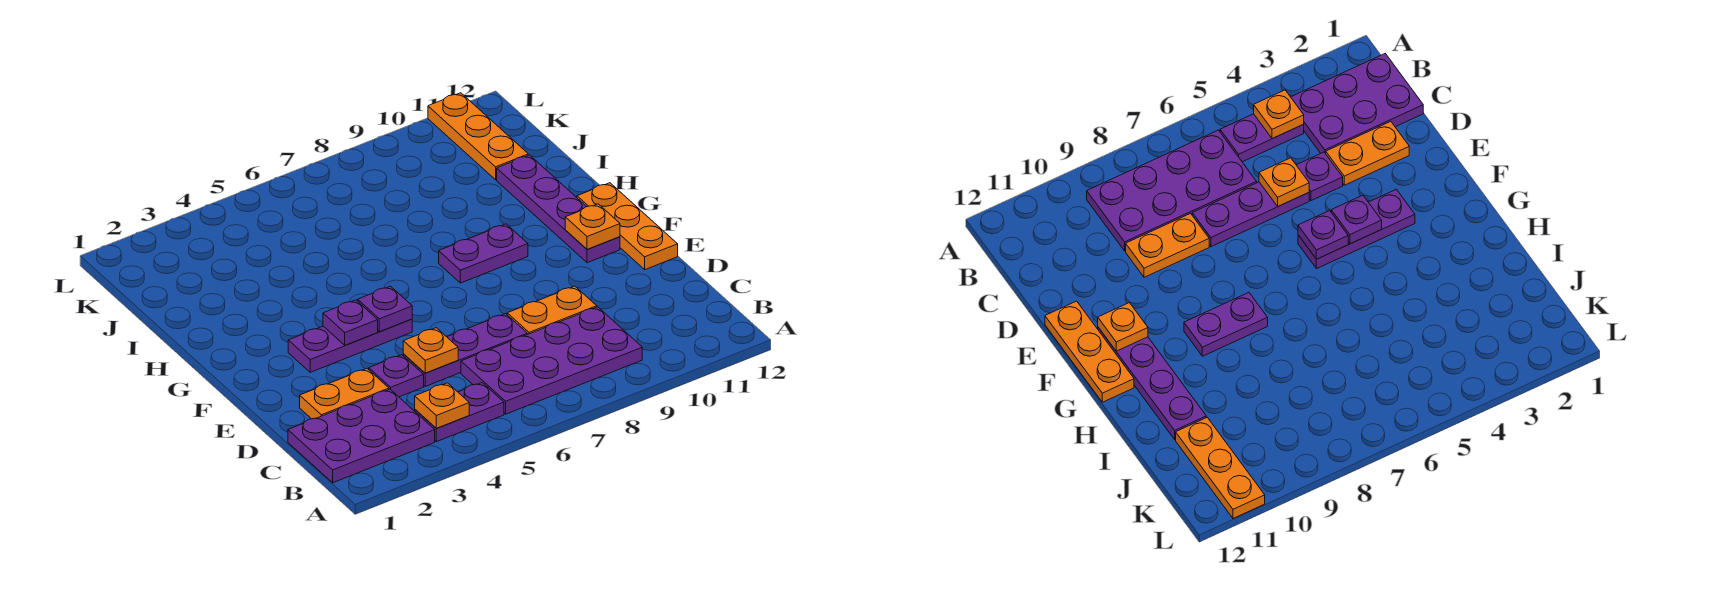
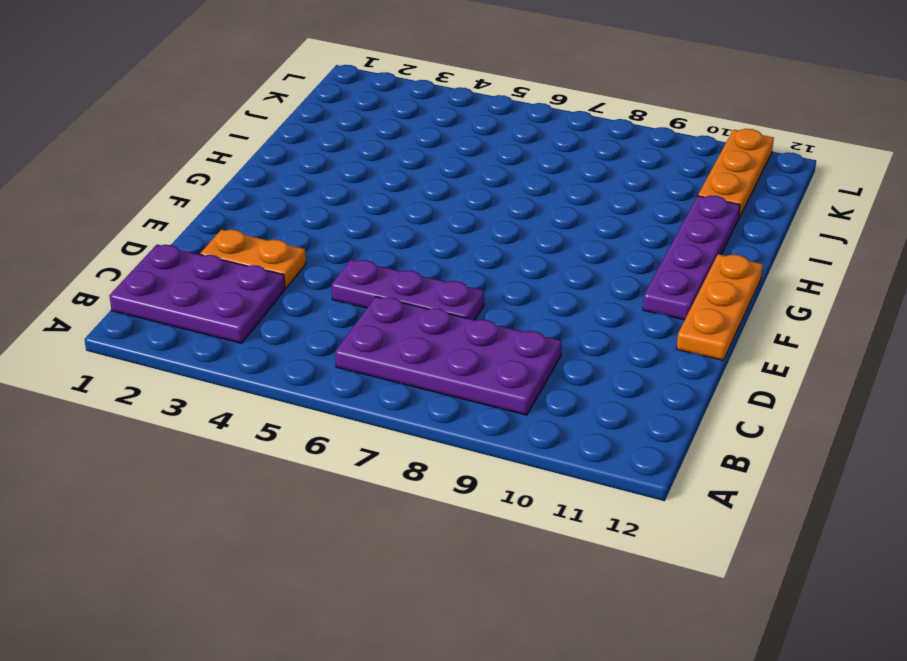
none -> purple 1x2 plate [415,383,504,442]
none -> purple 1x1 plate [369,355,424,397]
none -> orange 1x2 plate [507,286,597,334]

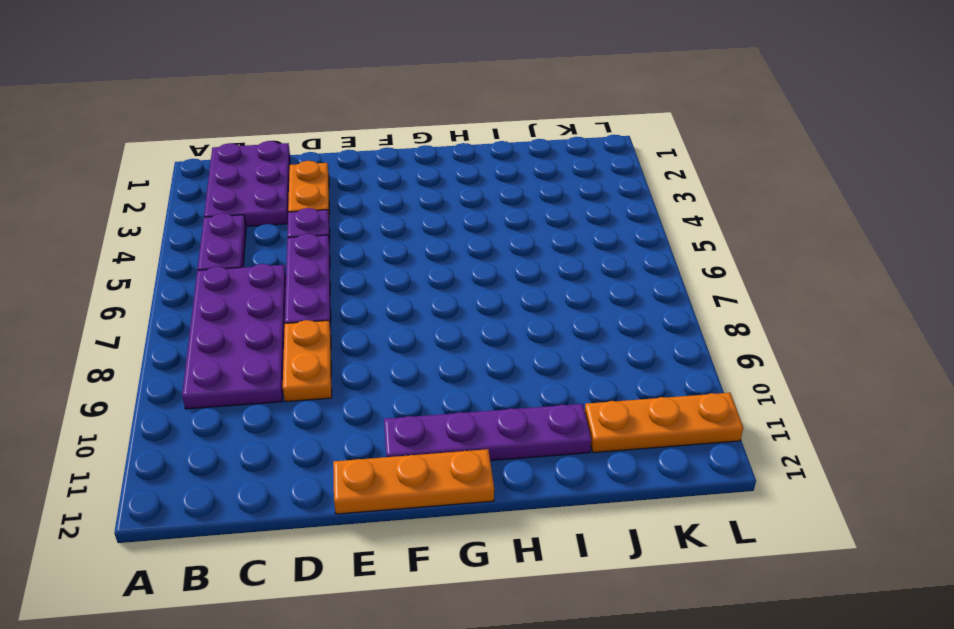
none -> purple 1x3 plate [288,319,412,372]
none -> purple 1x2 plate [439,224,528,283]
none -> orange 1x1 plate [415,383,469,428]

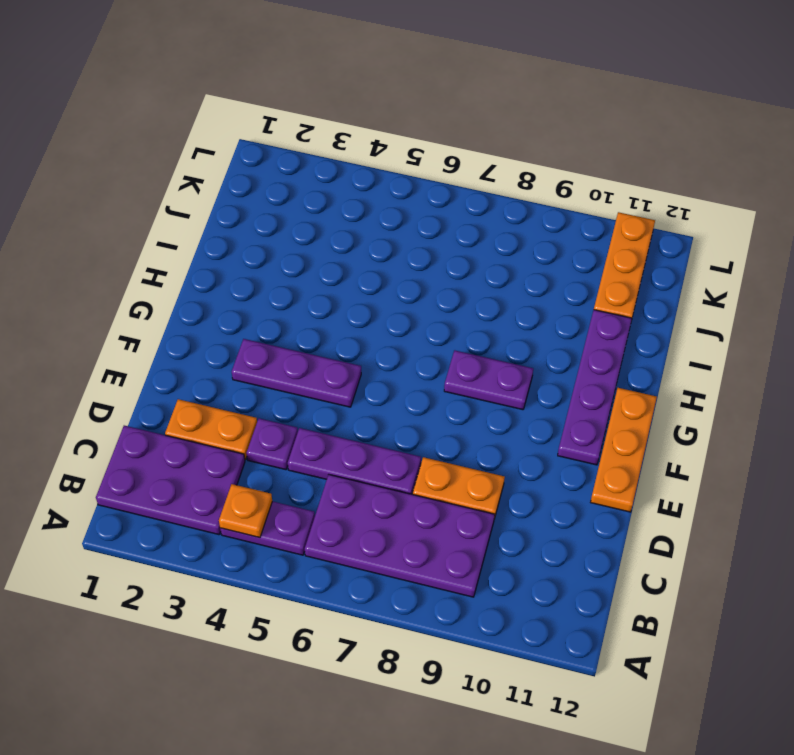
none -> orange 1x1 plate [403,328,458,373]
none -> purple 1x1 plate [323,300,378,345]
none -> purple 1x1 plate [358,286,412,332]

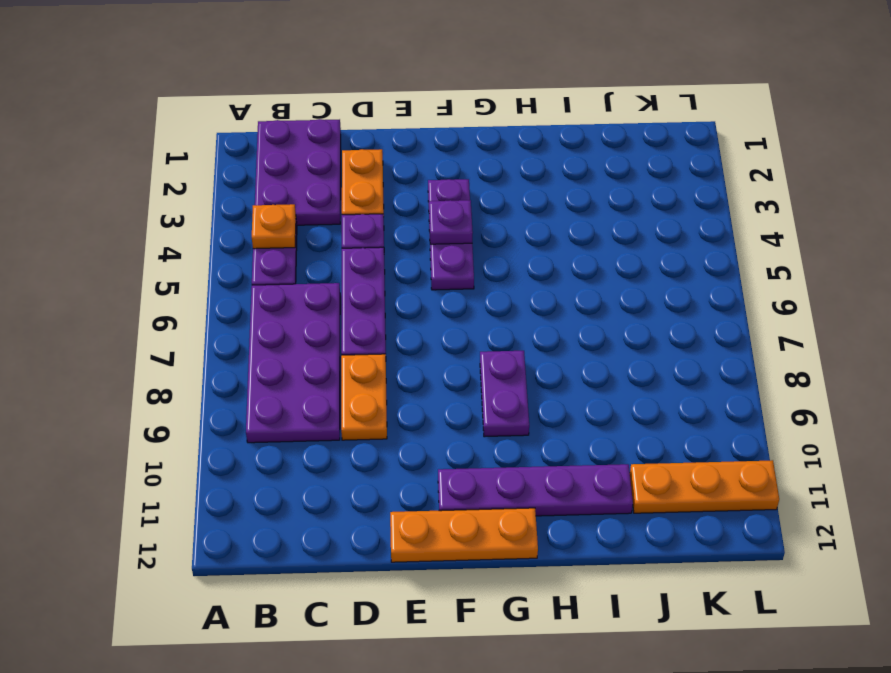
none -> orange 1x1 plate [403,328,458,373]
none -> purple 1x1 plate [358,286,412,332]
none -> orange 1x1 plate [565,204,620,250]

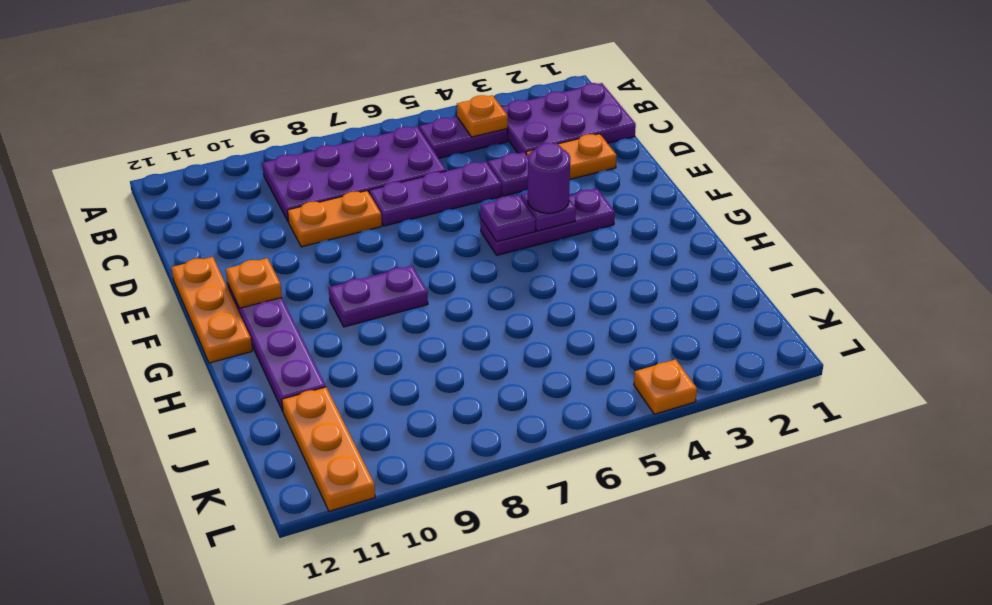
purple 1x1 round brick [528,143,570,213] -> none
orange 1x1 plate [634,359,697,414] -> orange 1x1 plate moved to [403,328,458,373]

